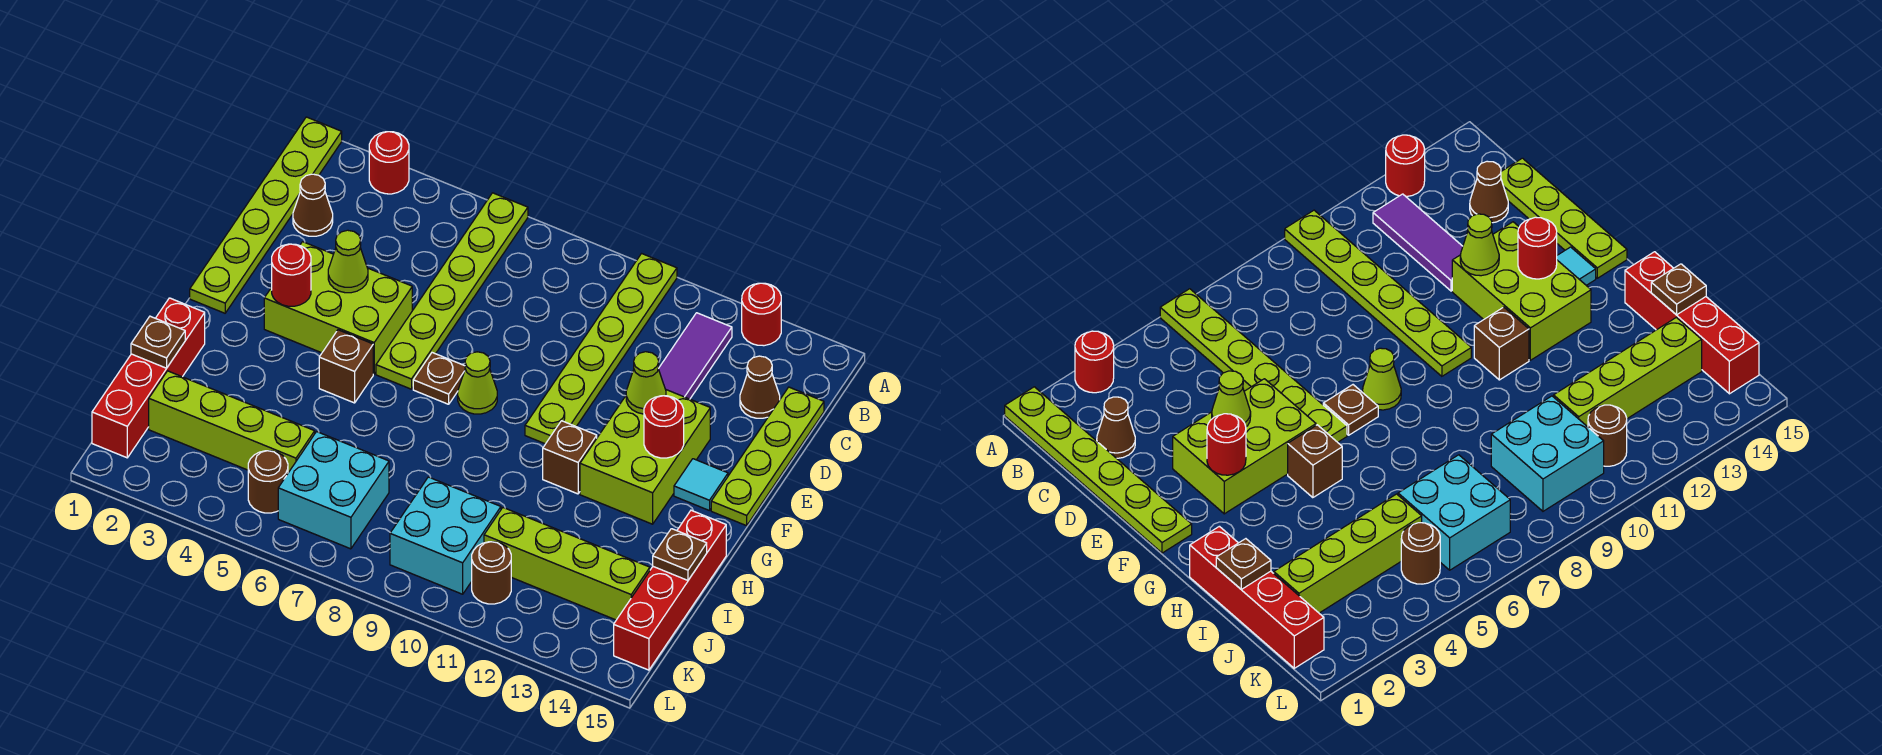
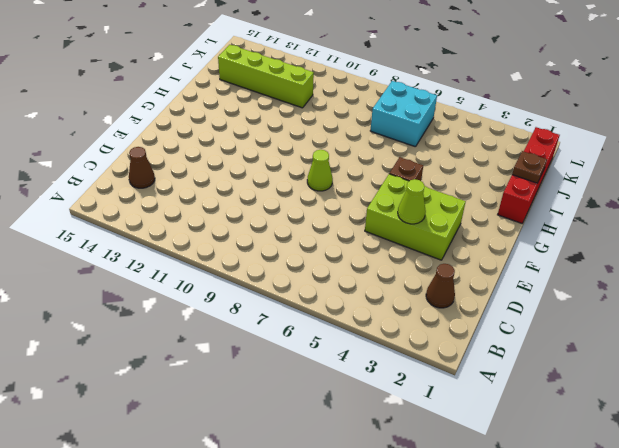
none -> lime 1x6 plate [190,117,342,313]
none -> red 1x1 round brick [369,132,409,194]
none -> lime 1x6 plate [376,193,528,389]
none -> lime 1x6 plate [525,254,677,444]

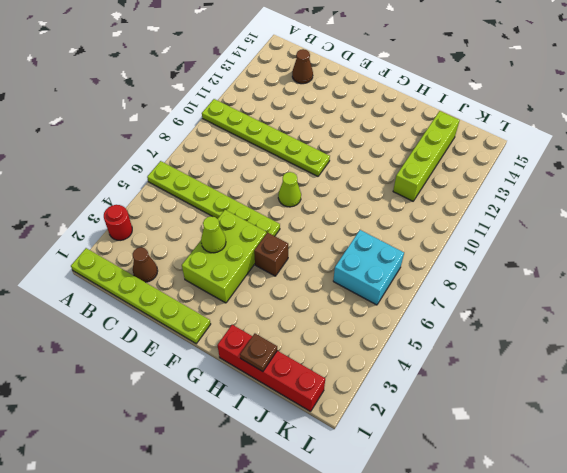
none -> red 1x1 round brick [742,283,781,346]
none -> purple 1x3 tile [658,313,732,399]
none -> lime 1x4 plate [711,387,824,526]
none -> lime 2x3 brick [580,390,710,524]

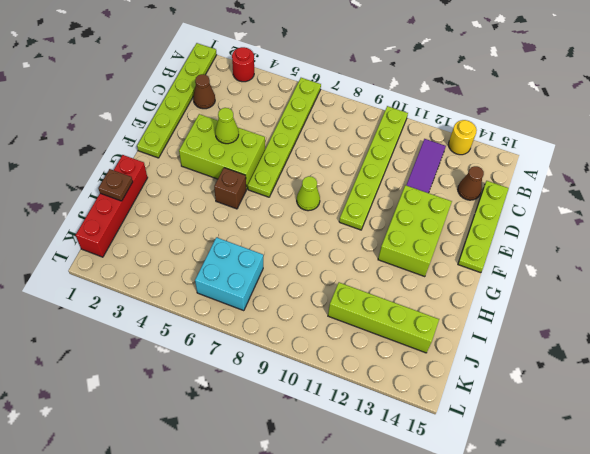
yellow 1x1 round brick [448,120,477,155] -> red 1x1 round brick [742,283,781,346]
none -> brown 1x1 plate [413,353,465,404]
none -> cyan 1x1 tile [674,459,728,511]
none -> brown 1x1 brick [543,421,597,494]
none -> red 1x4 brick [614,510,726,670]

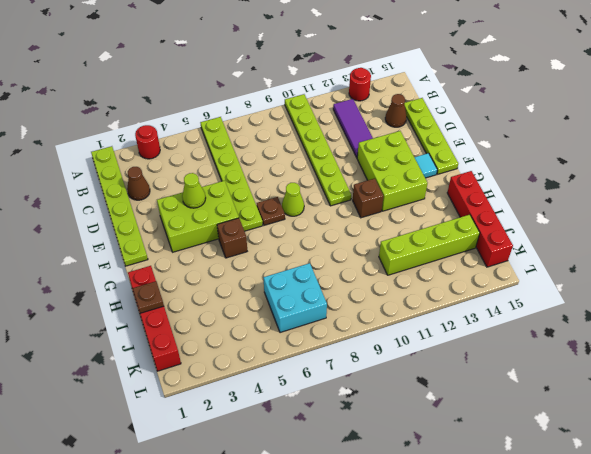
none -> lime 1x4 brick [149,371,315,473]
none -> cyan 2x2 brick [390,477,501,594]
none -> brown 1x1 round brick [248,451,288,513]
none -> brown 1x1 round brick [472,542,511,604]

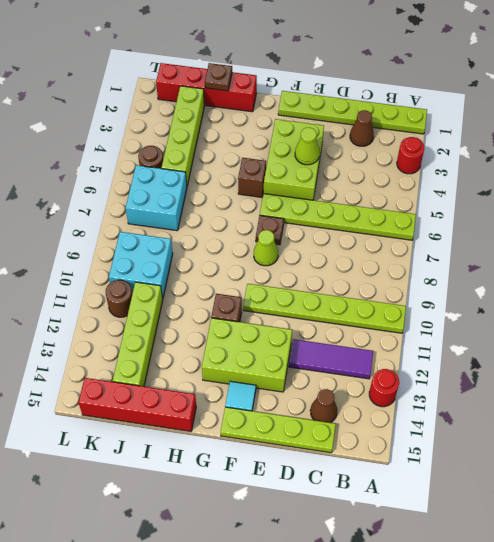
none -> lime 1x1 cone [626,352,666,414]
none -> red 1x1 round brick [272,244,311,306]
none -> red 1x1 round brick [644,396,684,458]
none -> brown 1x1 plate [653,529,707,580]

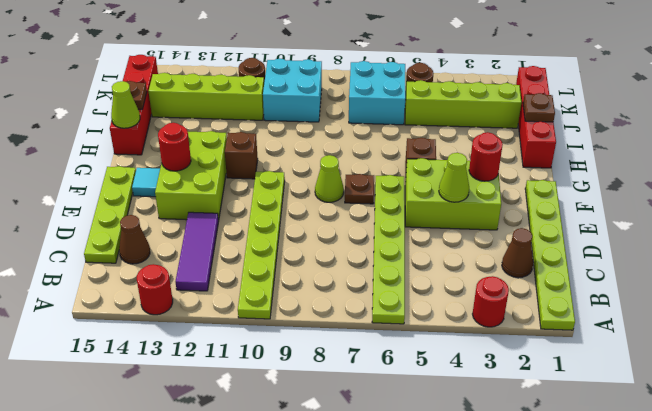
lime 1x1 cone [111,81,140,128] -> lime 1x1 cone moved to [626,352,666,414]

